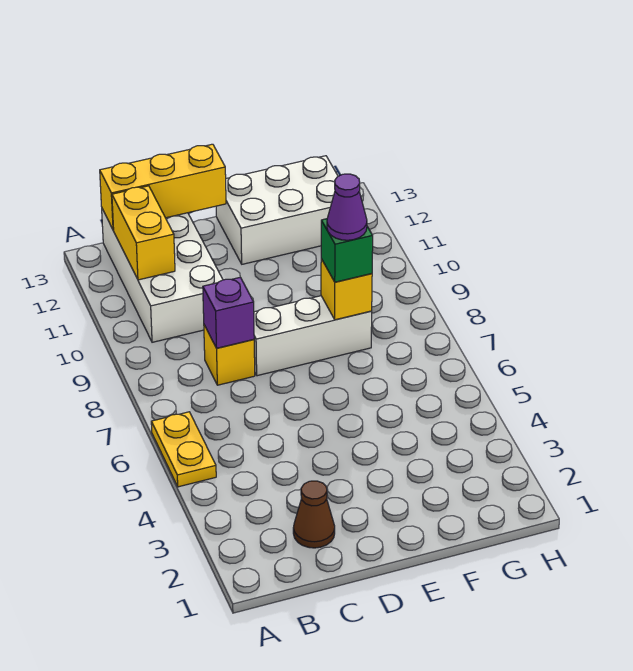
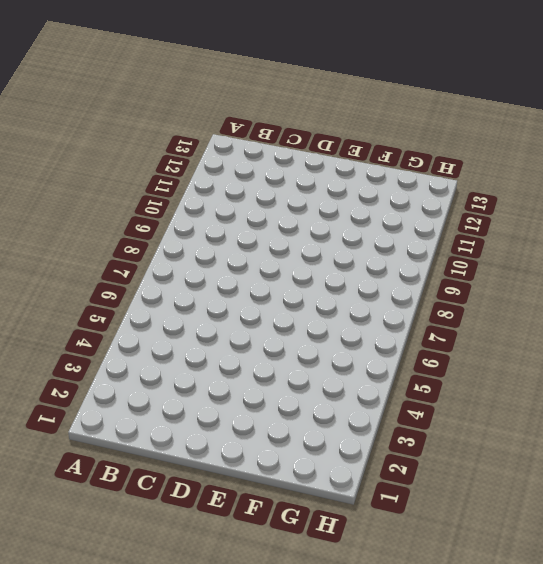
none -> yellow 1x2 plate [151,412,216,487]
none -> white 2x4 brick [102,209,223,342]
none -> brown 1x1 cone [293,481,335,548]

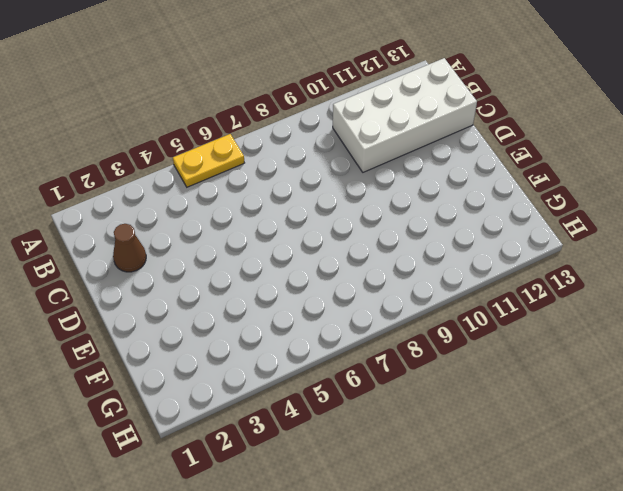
none -> yellow 1x1 brick [204,325,255,385]
none -> white 1x3 brick [254,296,372,376]
none -> white 2x3 brick [216,156,338,264]

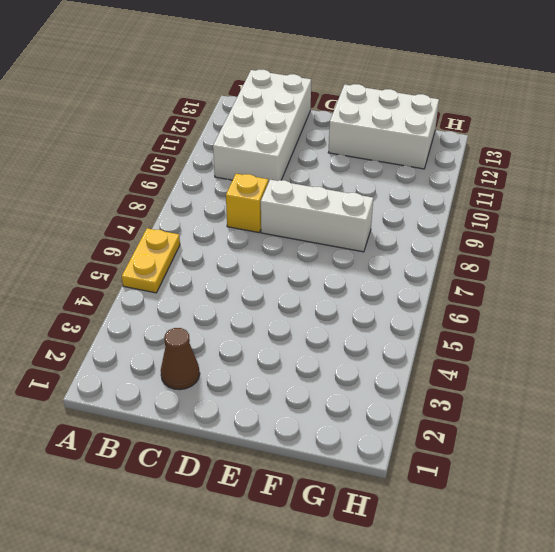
none -> yellow 1x2 brick [112,186,175,280]
none -> yellow 1x3 brick [100,144,226,230]
none -> purple 1x1 brick [203,277,254,348]

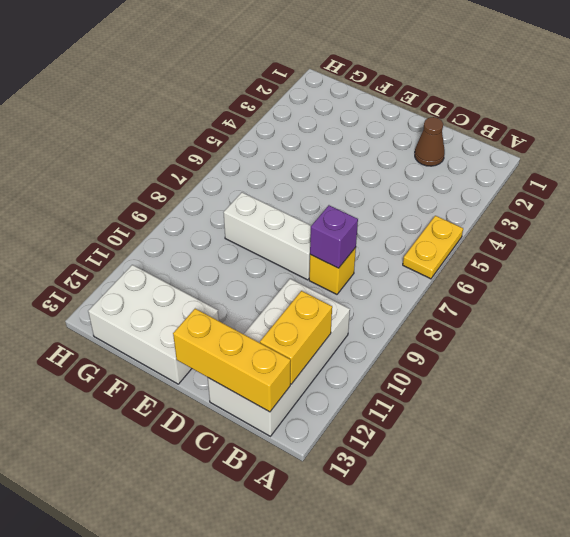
none -> yellow 1x1 brick [321,259,372,320]
none -> green 1x1 brick [321,219,373,282]
none -> purple 1x1 cone [327,174,367,240]

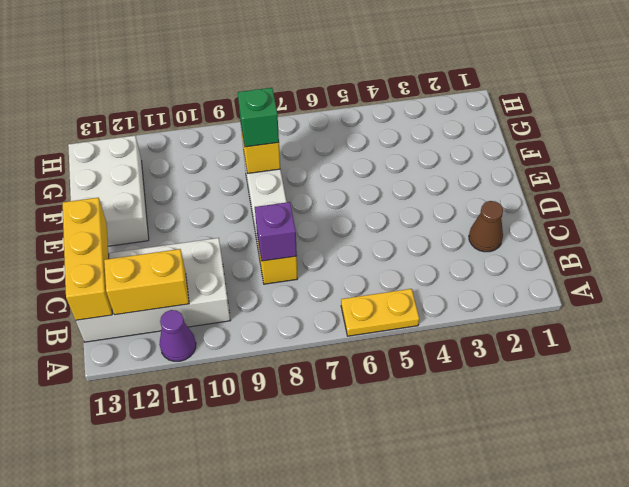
purple 1x1 cone [159,310,196,361] -> purple 1x1 cone moved to [327,174,367,240]

